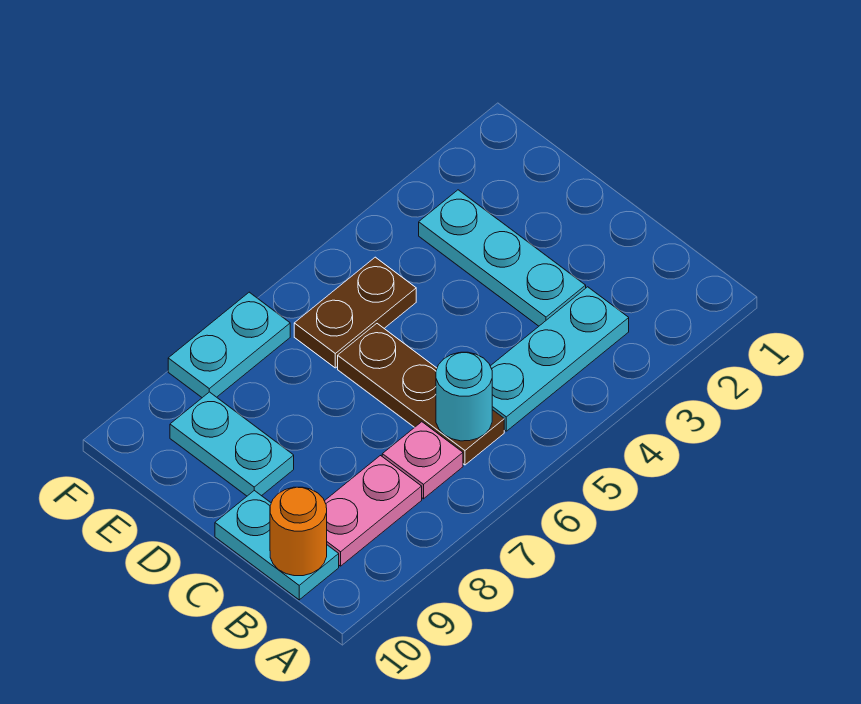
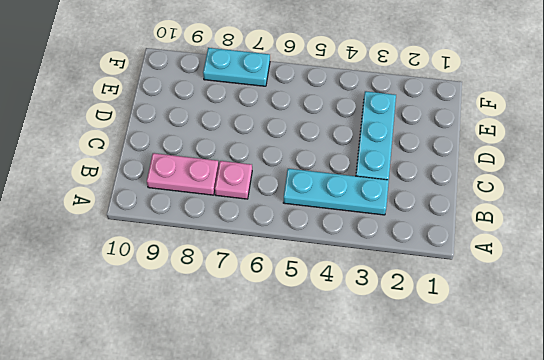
none -> brown 1x3 plate [338,324,504,465]
none -> cyan 1x2 plate [215,490,339,600]

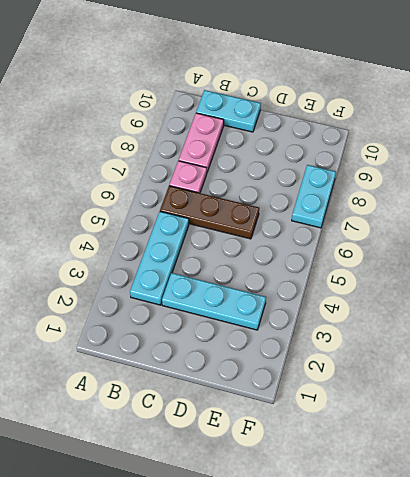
none -> cyan 1x2 plate [170,392,294,496]
none -> brown 1x2 plate [294,257,416,368]

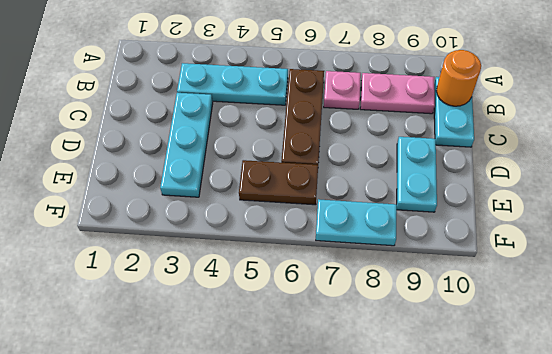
none -> cyan 1x1 round brick [436,352,492,441]

